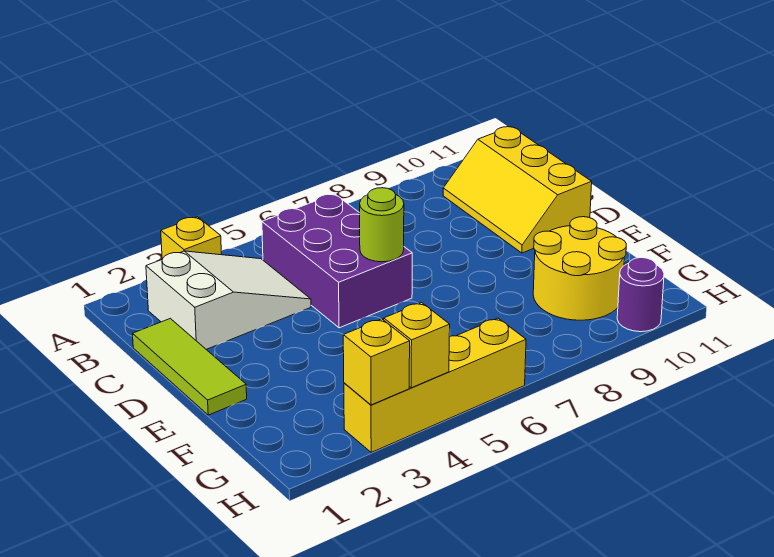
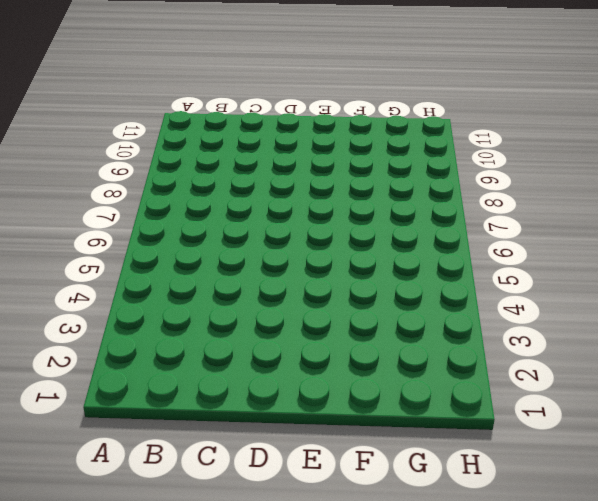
none -> yellow 1x1 brick [161,217,222,259]
none -> white 2x3 slope [146,251,311,349]

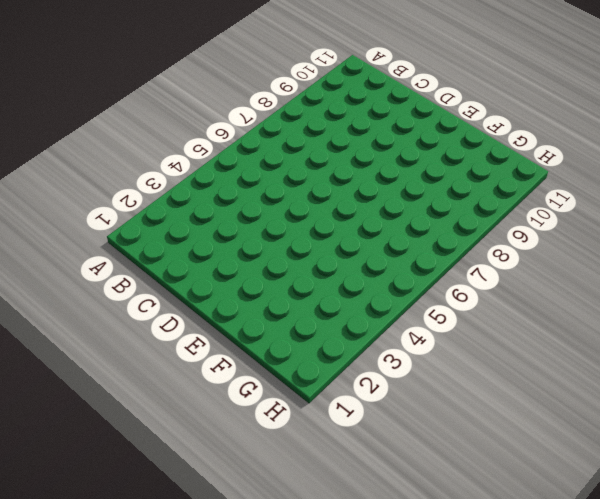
none -> yellow 1x1 brick [161,217,222,259]
none -> white 2x3 slope [146,251,311,349]

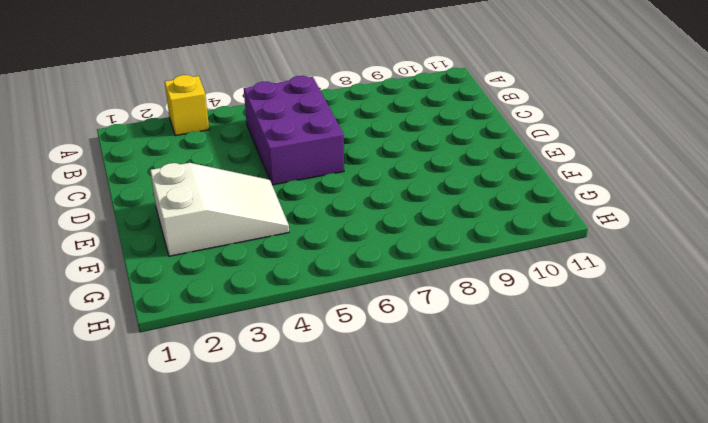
white 2x3 slope [150,163,289,256] -> white 2x3 slope moved to [146,251,311,349]
none -> yellow 2x3 slope [443,127,592,253]
none -> lime 1x3 tile [133,318,247,415]

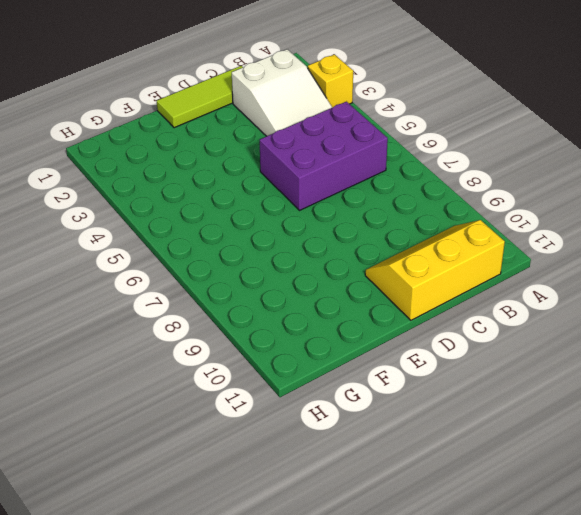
none -> yellow 2x2 round brick [533,217,626,320]
none -> yellow 1x4 brick [344,318,526,452]

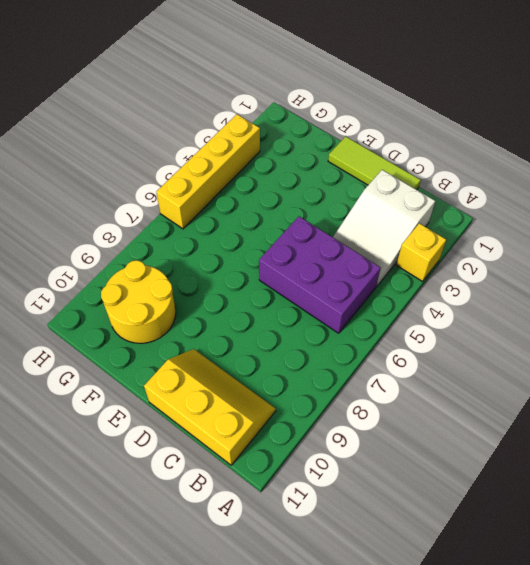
none -> purple 1x1 round brick [617,258,664,332]
none -> lime 1x1 round brick [360,188,404,262]

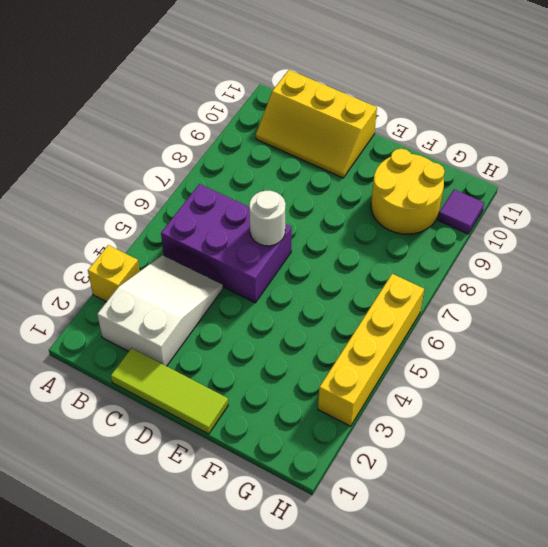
white 1x1 round brick [249,191,286,246] -> lime 1x1 round brick [360,188,404,262]
purple 1x1 tile [438,189,484,234] -> purple 1x1 round brick [617,258,664,332]
none -> yellow 1x1 brick [343,319,410,405]
none -> yellow 1x1 brick [384,303,450,388]

